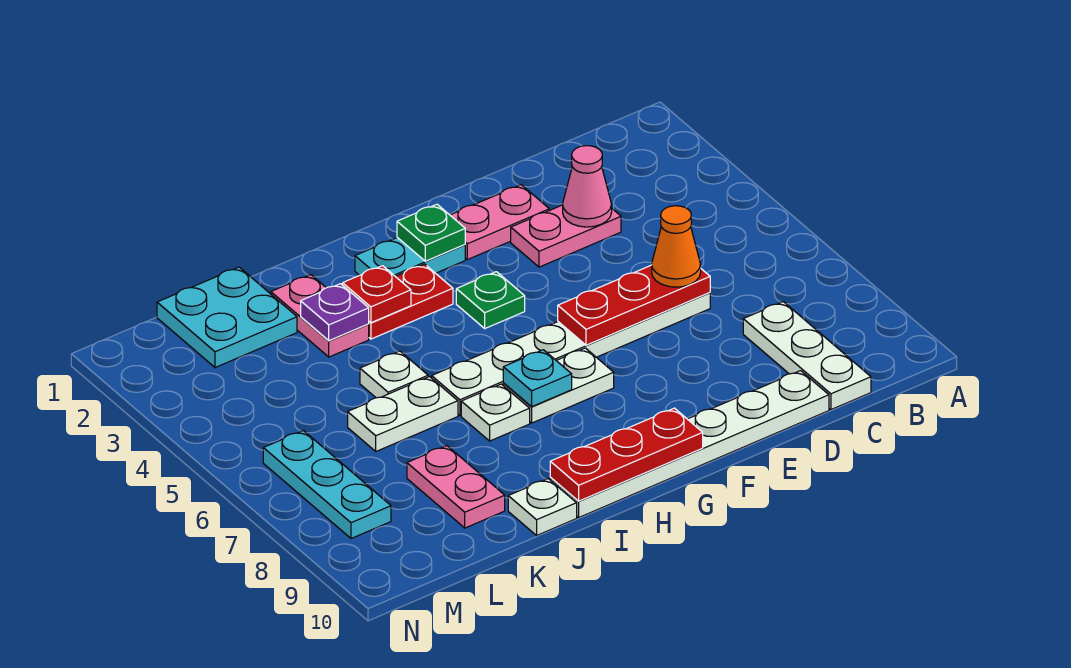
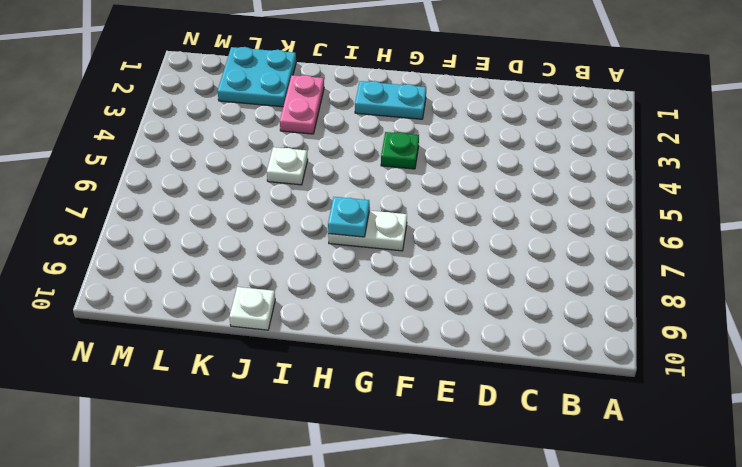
none -> white 1x3 plate [743,302,871,410]
none -> pink 1x2 plate [511,205,621,267]
none -> white 1x6 plate [432,293,710,415]

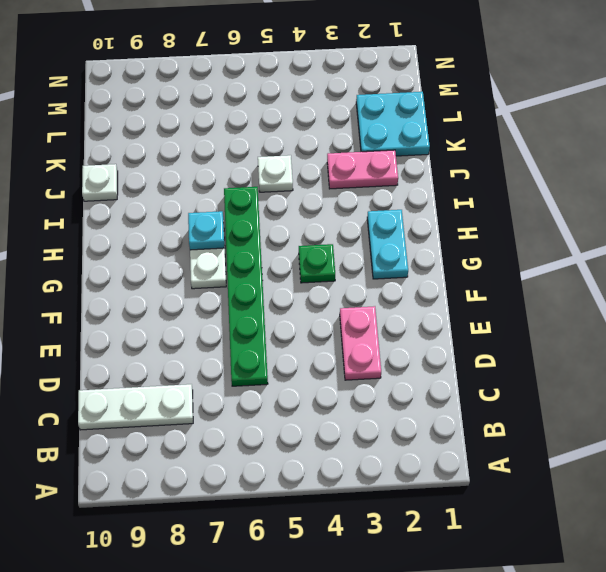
green 1x6 plate [224,187,268,386] -> white 1x6 plate [432,293,710,415]
none -> white 1x6 plate [550,371,829,517]
none -> pink 1x2 plate [450,185,549,260]
none -> red 1x2 plate [369,264,453,339]

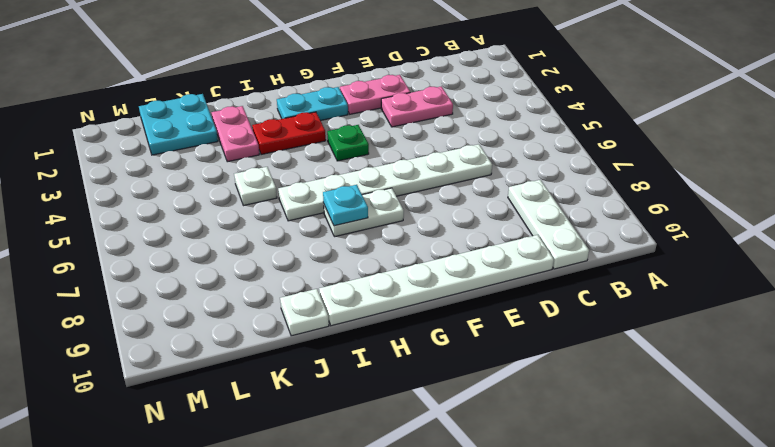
none -> white 1x1 plate [461,384,530,441]
none -> white 1x2 plate [348,377,458,451]
none -> pink 1x2 plate [407,446,505,528]

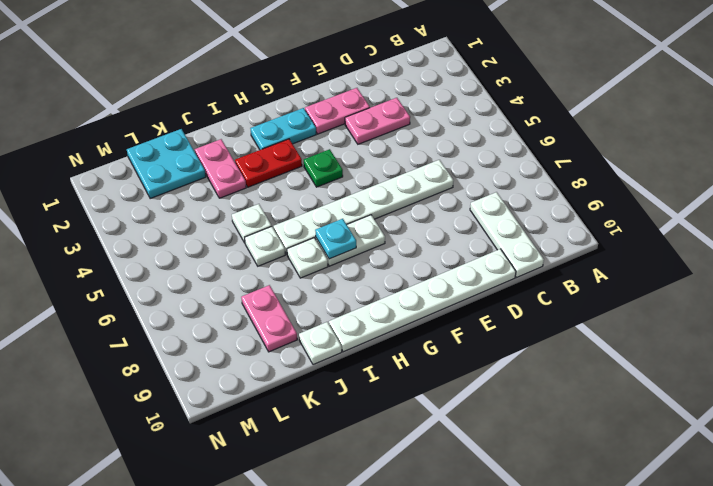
white 1x1 plate [245,227,285,266] -> white 1x2 plate [348,377,458,451]
none -> cyan 1x3 plate [263,431,391,539]
none -> pink 1x1 cone [563,146,612,227]
none -> red 1x3 plate [558,265,710,345]

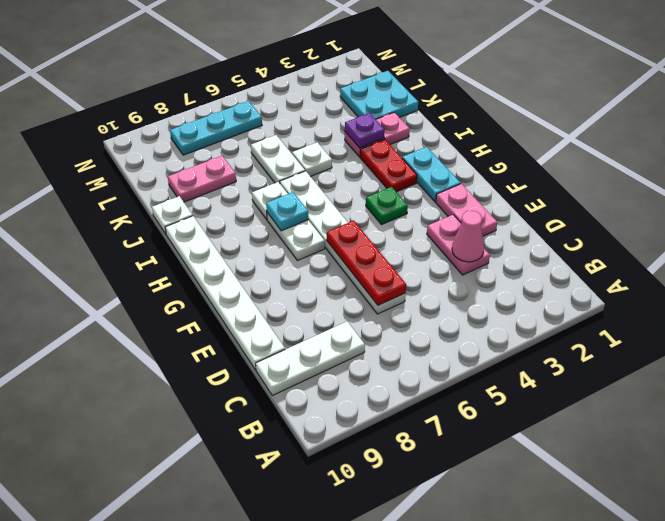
none -> green 1x1 plate [397,204,465,261]
none -> red 1x3 plate [550,408,703,501]
none -> red 1x1 plate [343,266,411,323]

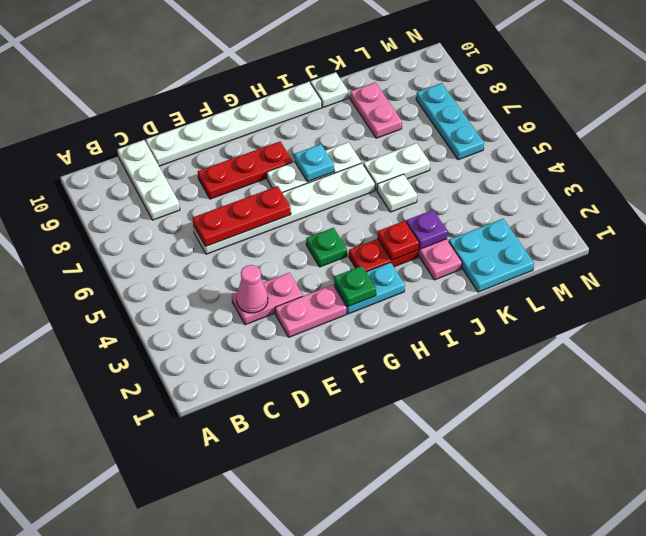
red 1x3 plate [198,142,293,199] -> red 1x3 plate moved to [550,408,703,501]
none -> orange 1x1 cone [652,206,701,287]

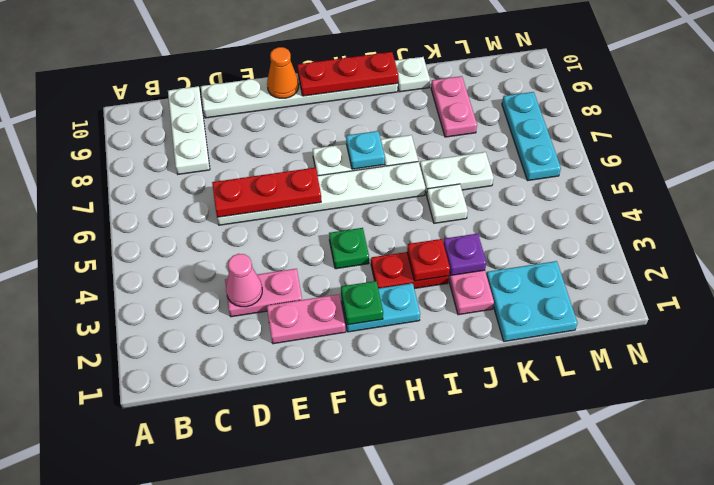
orange 1x1 cone [267,47,299,98] -> orange 1x1 cone moved to [652,206,701,287]

